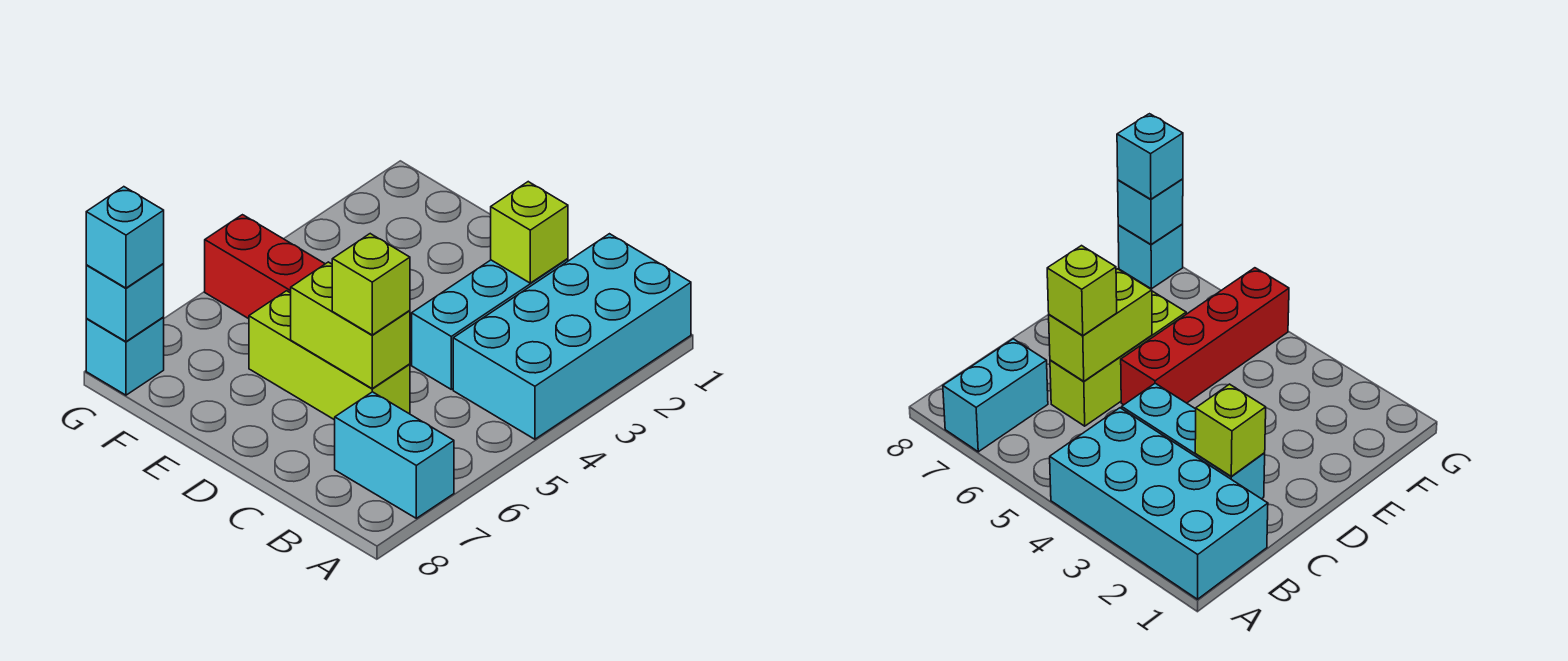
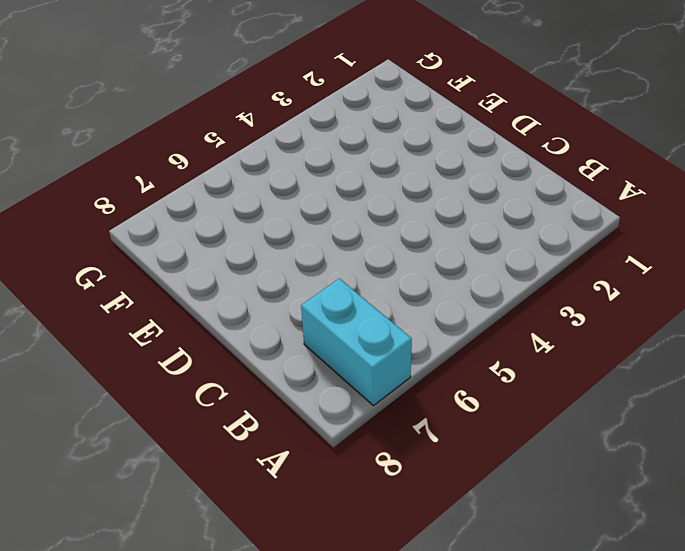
none -> cyan 2x4 brick [453,234,691,439]
none -> cyan 1x3 brick [412,259,568,389]

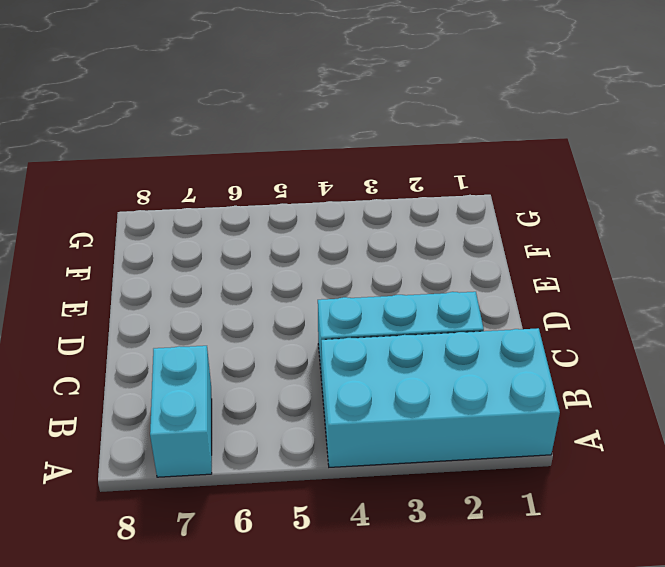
none -> lime 1x3 brick [249,291,410,420]
none -> red 1x4 brick [205,215,325,319]

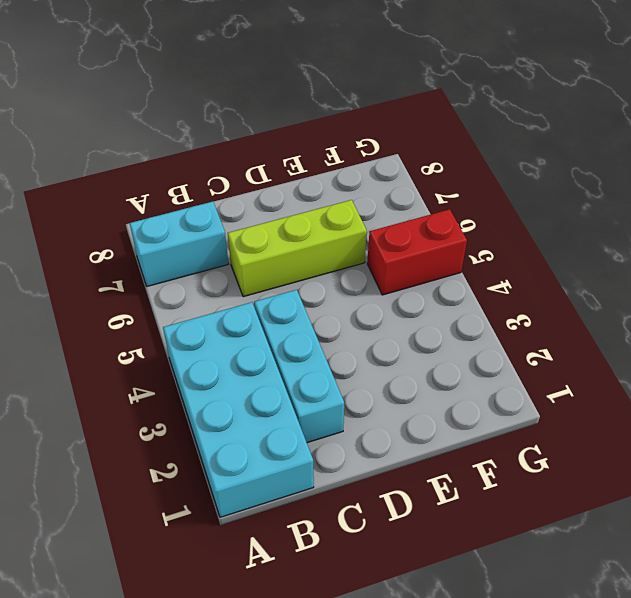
red 1x2 brick [367,209,467,295] -> red 1x4 brick [205,215,325,319]
none -> cyan 1x1 brick [86,318,164,395]
none -> lime 1x1 brick [491,182,568,283]

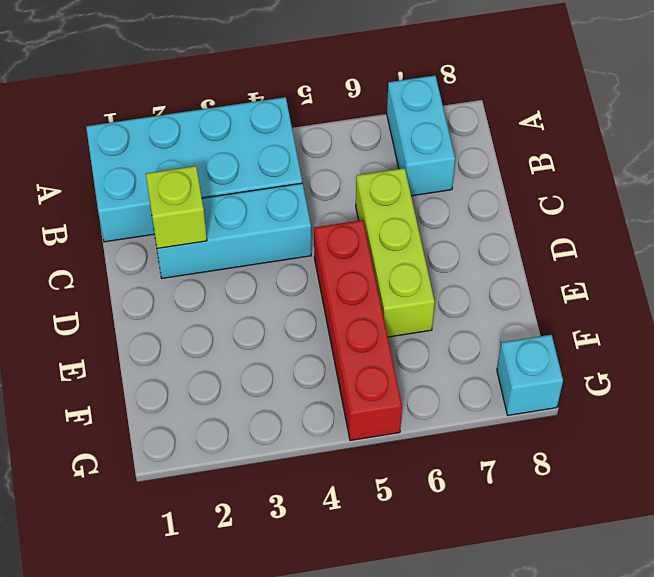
none -> lime 1x2 brick [291,262,410,388]
none -> cyan 1x1 brick [86,264,164,342]

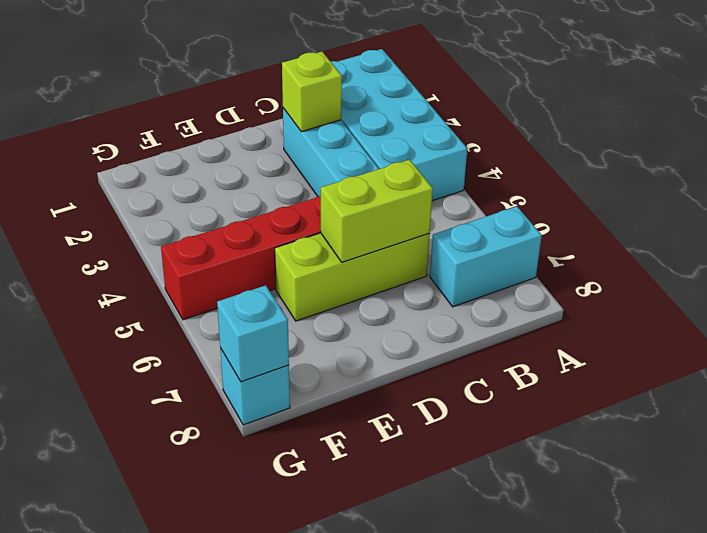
none -> lime 1x1 brick [332,234,410,335]
none -> cyan 1x1 brick [86,187,164,288]

